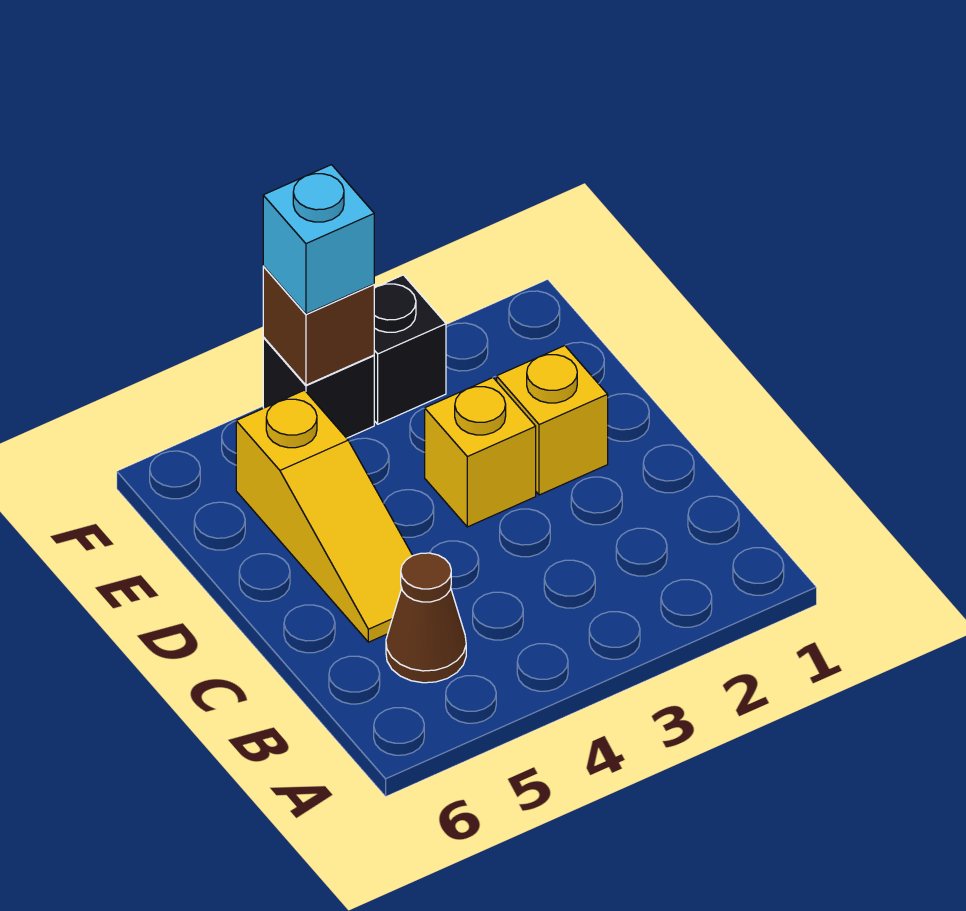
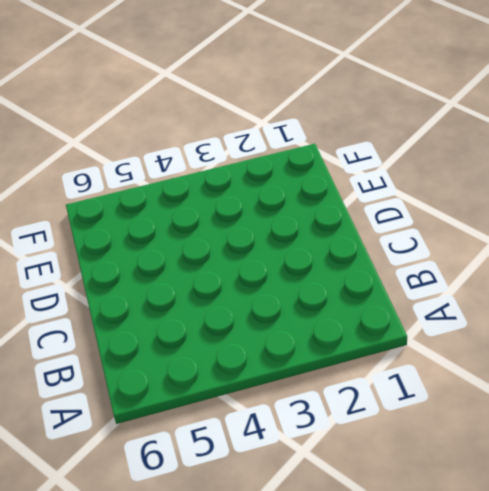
none -> brown 1x1 cone [386,553,466,683]
none -> yellow 1x3 slope [236,390,413,642]

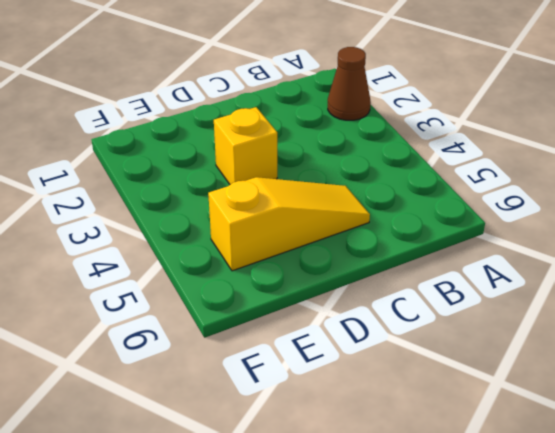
brown 1x1 cone [328,47,371,120] -> brown 1x1 cone moved to [386,553,466,683]
none -> yellow 1x1 brick [497,346,608,495]
none -> black 1x1 brick [374,275,446,424]

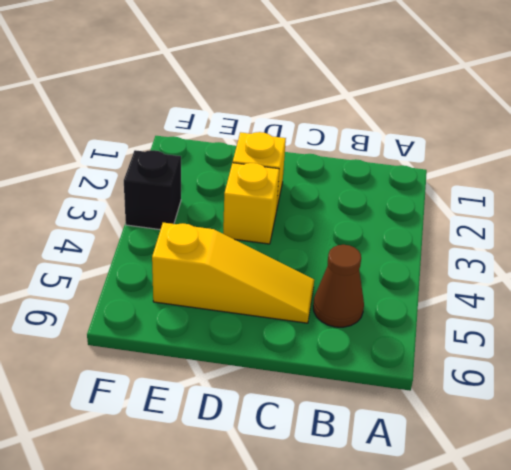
none -> black 1x1 brick [263,337,374,438]
none -> brown 1x1 brick [263,266,374,385]

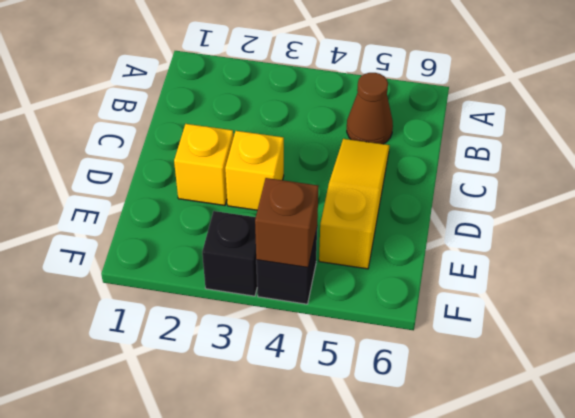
none -> cyan 1x1 brick [263,165,374,314]

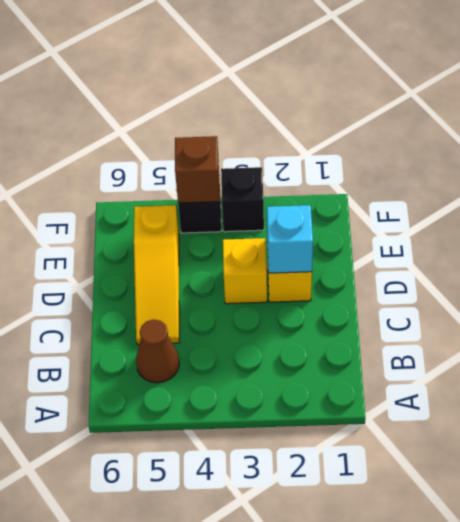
cyan 1x1 brick [267,205,313,273] -> cyan 1x1 brick moved to [263,165,374,314]

